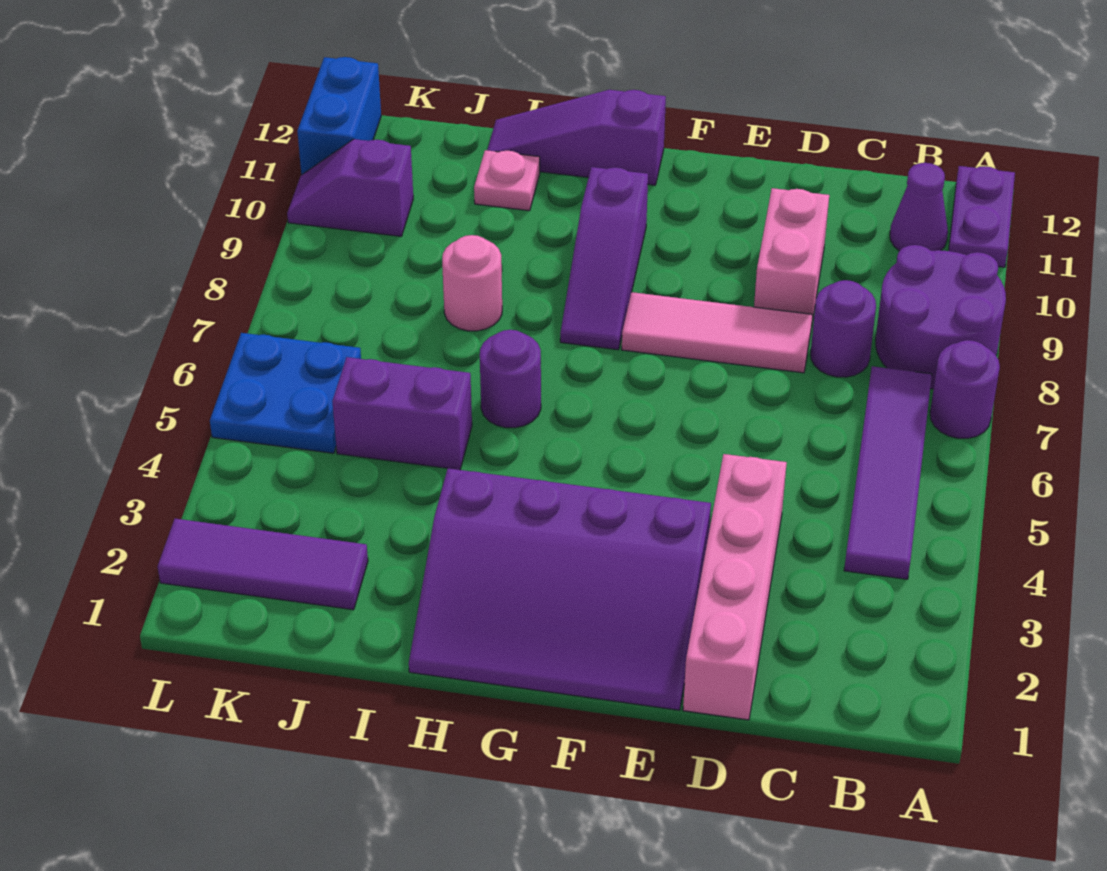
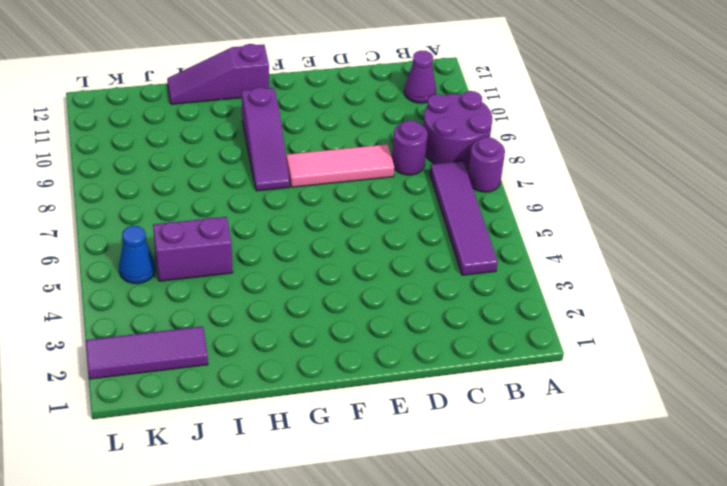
blue 1x1 cone [119,226,155,284] -> blue 2x2 plate [210,333,361,453]
none -> purple 1x2 plate [949,166,1015,267]
none -> pink 1x4 brick [683,454,787,720]
none -> pink 1x2 brick [754,188,829,321]

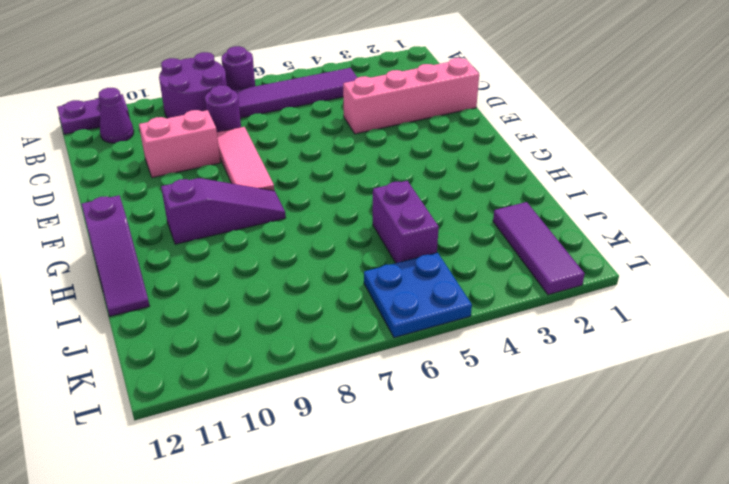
none -> purple 3x4 slope [409,468,711,710]
none -> purple 1x1 round brick [480,330,541,428]
none -> pink 1x1 round brick [442,235,502,331]

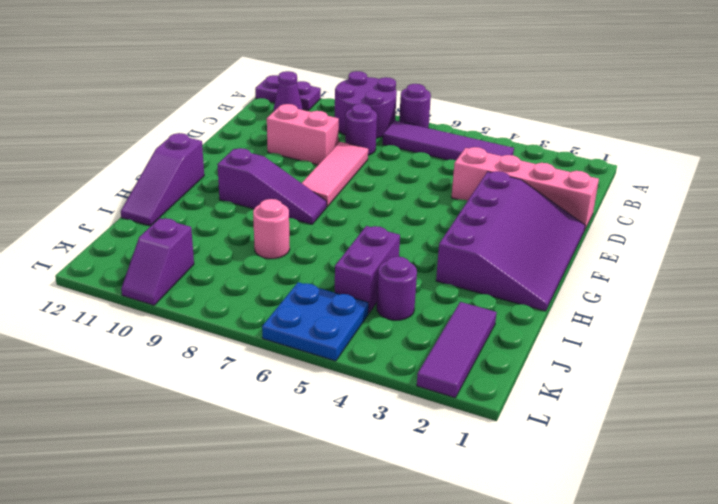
purple 1x1 round brick [377,256,417,320] -> purple 1x1 round brick moved to [480,330,541,428]
none -> pink 1x1 plate [474,150,540,211]
none -> blue 1x2 brick [297,57,381,175]

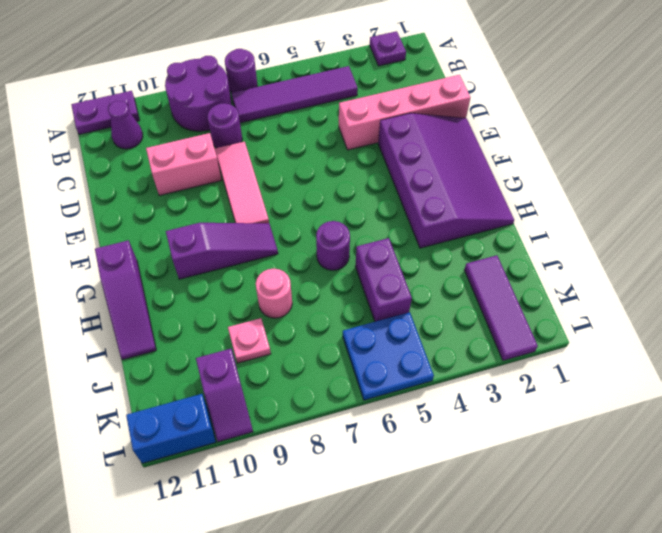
purple 1x1 plate [370,31,406,66] -> none
pink 1x1 plate [228,318,271,363] -> pink 1x1 plate moved to [474,150,540,211]

